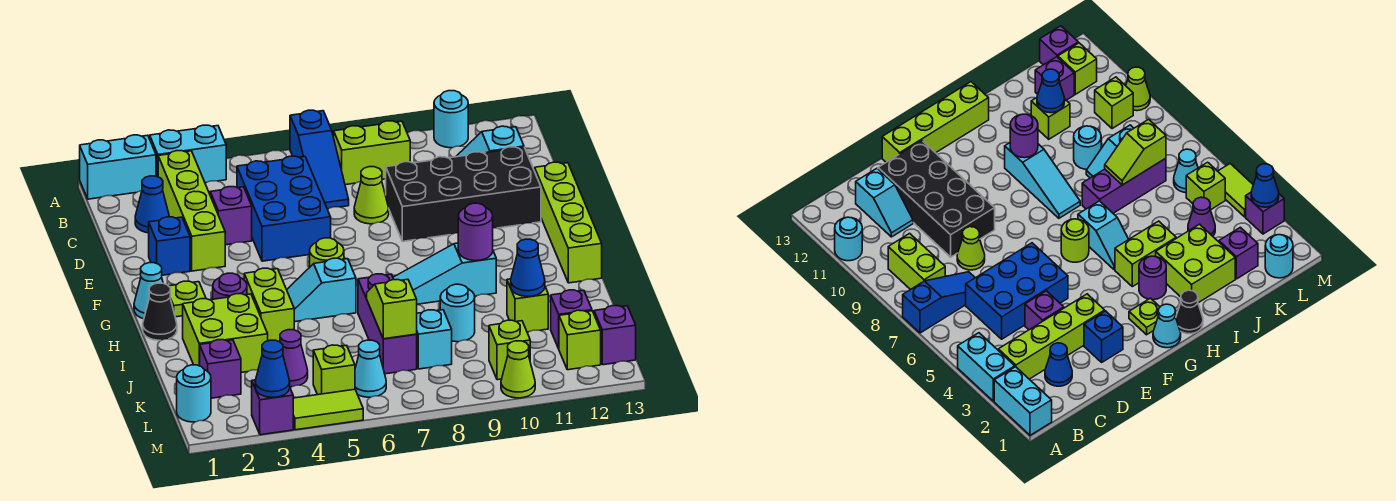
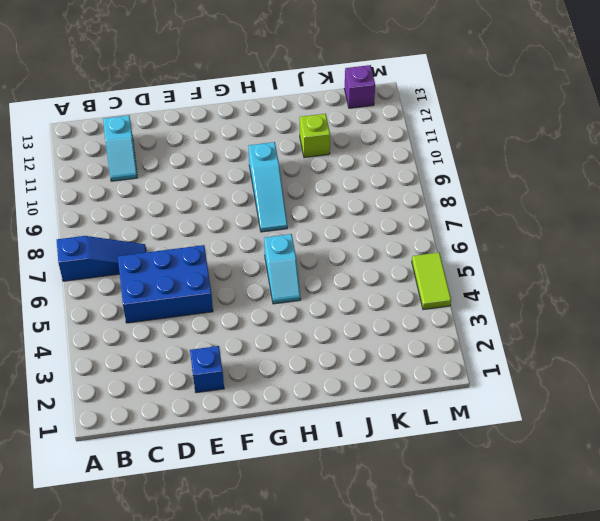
none -> cyan 1x2 brick [80,135,156,199]
none -> cyan 1x2 brick [150,125,226,183]
none -> cyan 1x1 round brick [434,91,468,148]
none -> lime 1x4 brick [158,151,225,271]

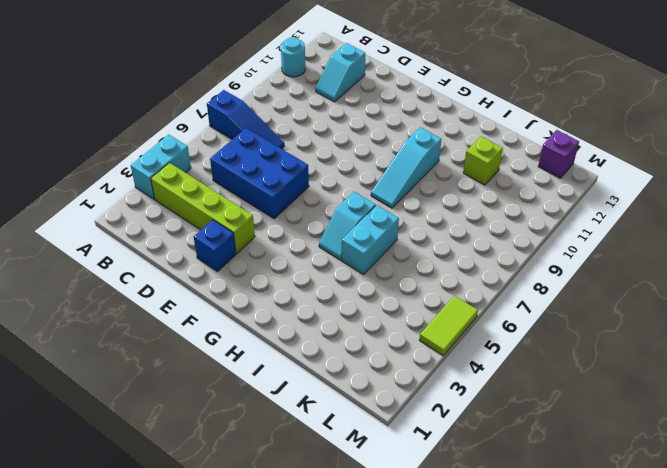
cyan 1x2 brick [342,205,399,275] -> cyan 1x2 brick moved to [80,135,156,199]
none -> lime 1x2 brick [334,121,410,185]
none -> blue 1x1 cone [135,176,169,233]
none -> purple 1x1 brick [210,187,252,245]
none -> lime 1x1 cone [354,167,389,224]

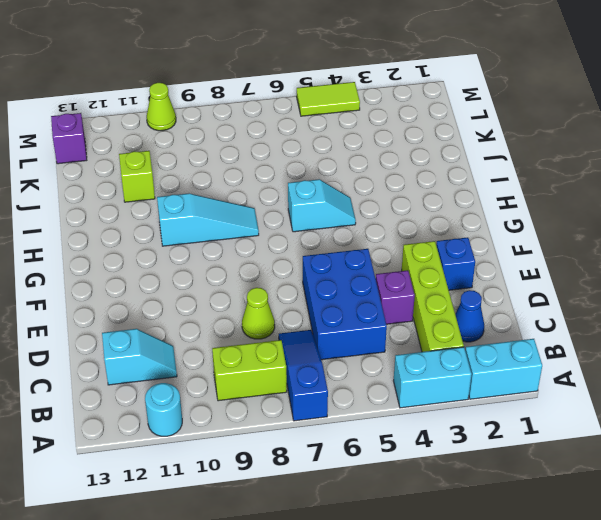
none -> black 2x4 brick [386,147,541,241]
none -> lime 1x4 brick [535,162,602,283]
none -> cyan 1x1 cone [134,263,163,319]
none -> lime 1x1 plate [169,281,206,317]

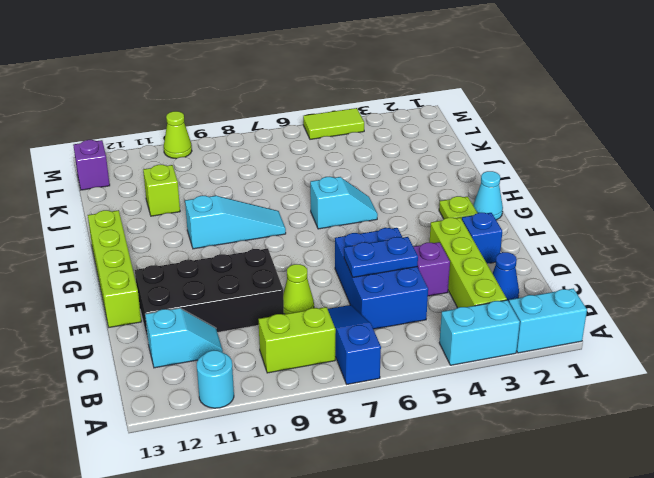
blue 1x2 plate [344,237,418,277] -> none
none -> lime 1x1 round brick [310,238,344,267]
none -> black 1x1 cone [143,283,177,340]
none -> purple 1x1 round brick [213,273,247,299]
none -> lime 1x2 brick [244,268,294,342]

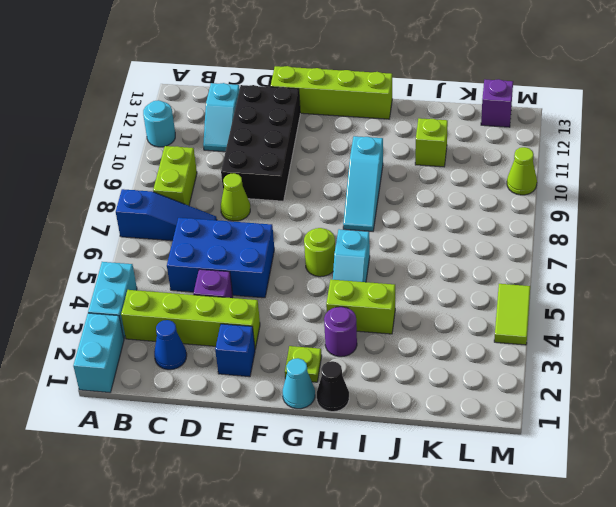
none -> lime 2x2 brick [183,294,268,372]
none -> purple 1x3 brick [358,274,417,374]
none -> cyan 1x2 slope [416,310,452,369]
none -> cyan 1x1 round brick [440,284,475,342]

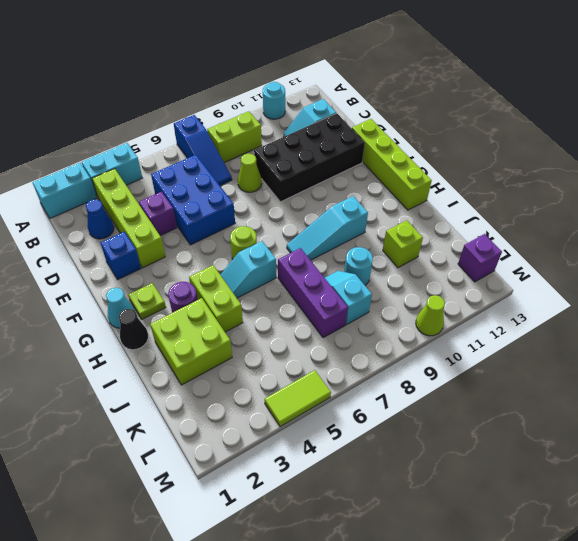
none -> purple 1x1 brick [200,340,241,398]
none -> purple 1x1 cone [280,330,308,387]
none -> purple 1x1 brick [551,290,592,349]
none -> cyan 1x1 round brick [177,365,211,422]

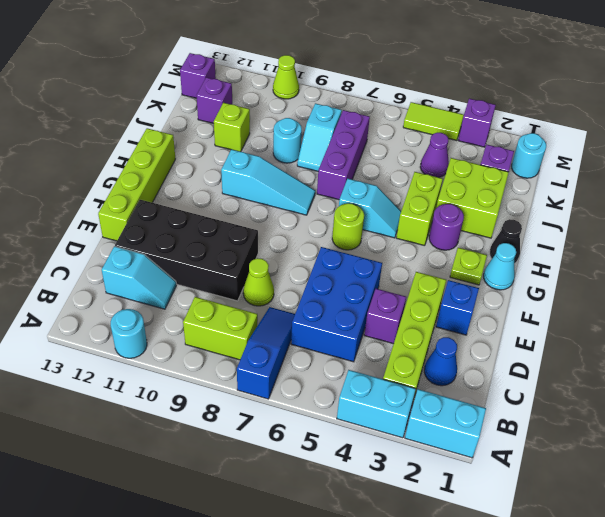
none -> lime 1x1 brick [313,345,355,395]
none -> cyan 1x1 cone [355,340,386,397]
none -> lime 1x1 brick [489,320,530,380]
none -> lime 1x1 brick [559,310,601,370]

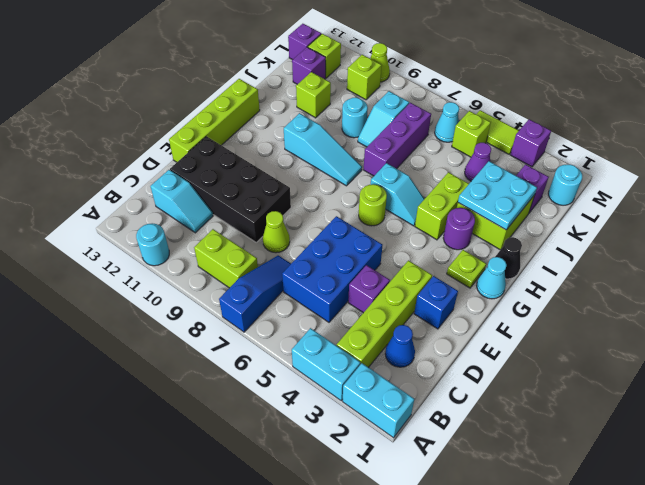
cyan 2x2 plate [458,161,537,230] -> none
none -> purple 1x1 round brick [458,203,493,261]
none -> lime 1x2 slope [367,279,417,339]
none -> blue 1x1 cone [511,239,545,297]
none -> blue 1x1 cone [255,340,290,397]

